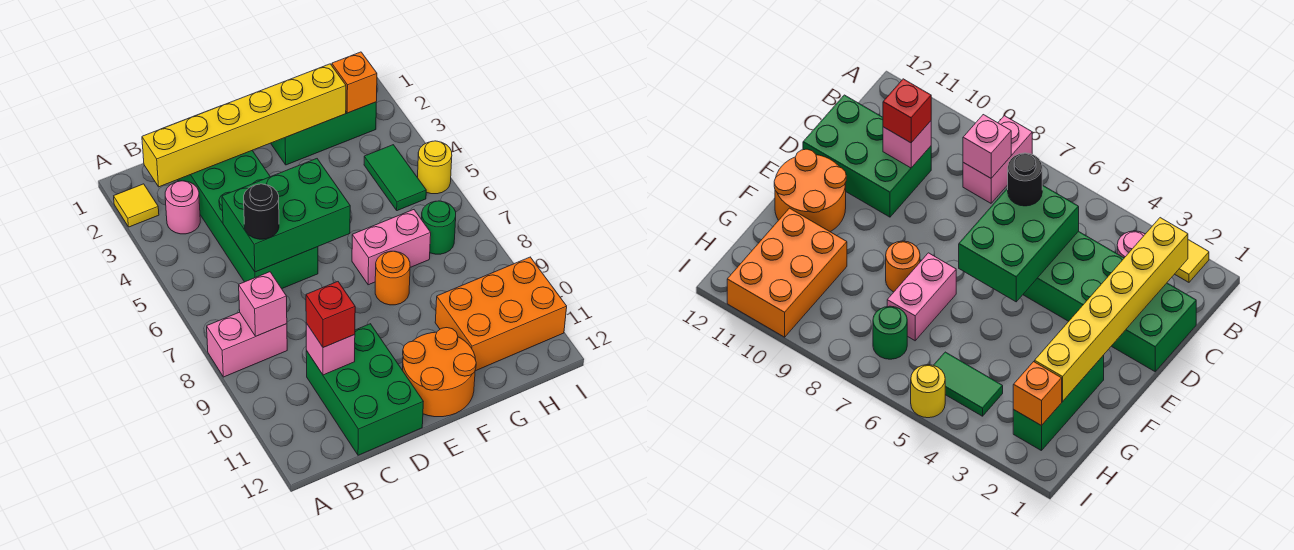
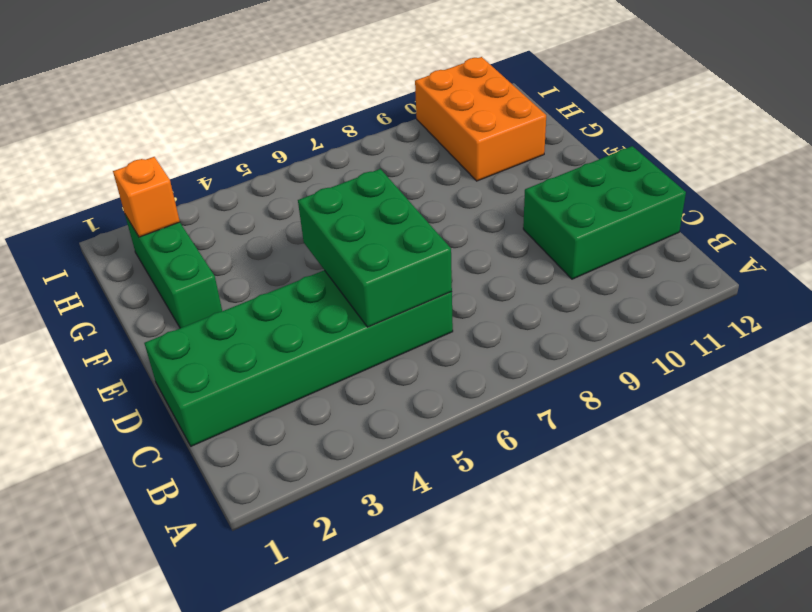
none -> yellow 1x1 tile [114,184,159,227]
none -> pink 1x2 brick [207,312,287,377]
none -> pink 1x1 round brick [165,181,200,234]

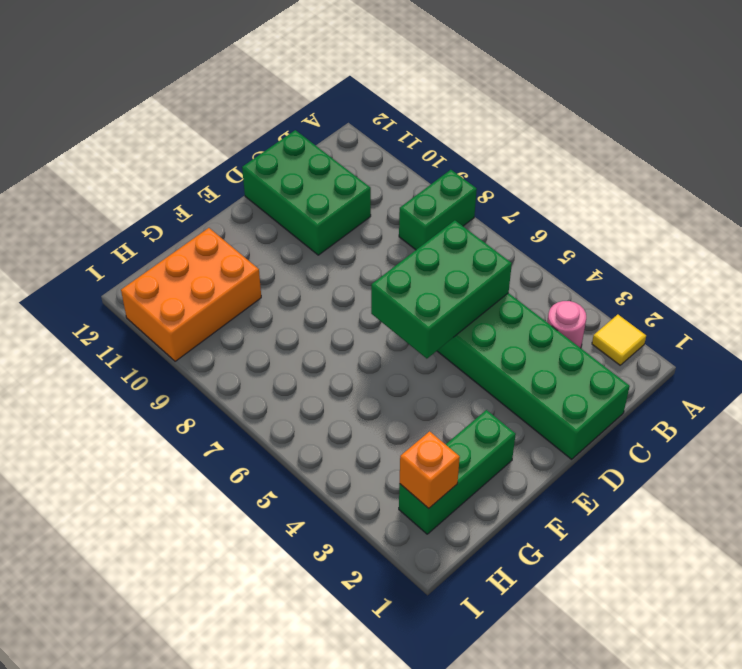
green 1x2 brick [399,170,477,250] -> pink 1x2 brick [207,312,287,377]
none -> orange 2x2 round brick [403,328,476,417]
none -> pink 1x2 brick [352,210,431,285]
none -> orange 1x1 round brick [375,251,410,305]

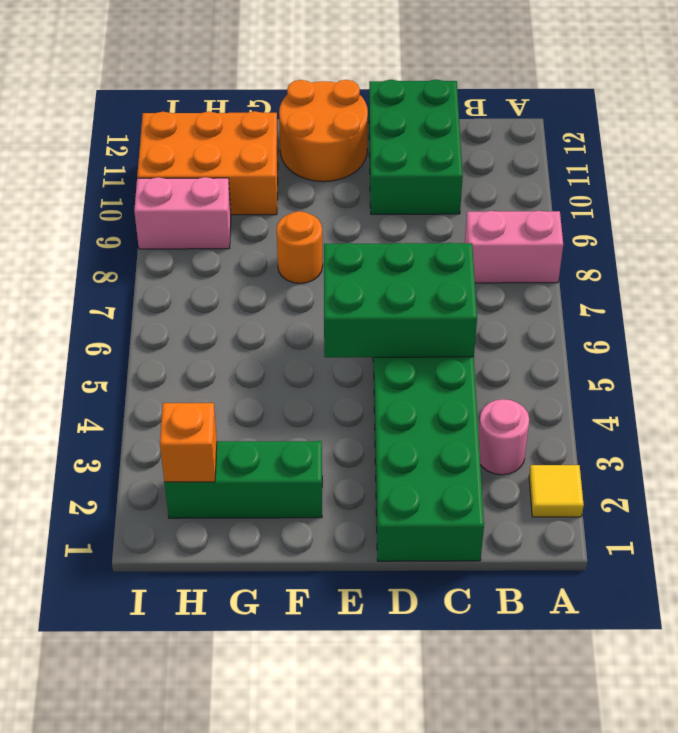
pink 1x2 brick [134,177,231,249] -> pink 1x2 brick moved to [352,210,431,285]
none -> green 1x2 tile [364,145,426,211]
none -> green 1x1 round brick [422,201,456,254]
none -> yellow 1x1 round brick [418,141,452,194]

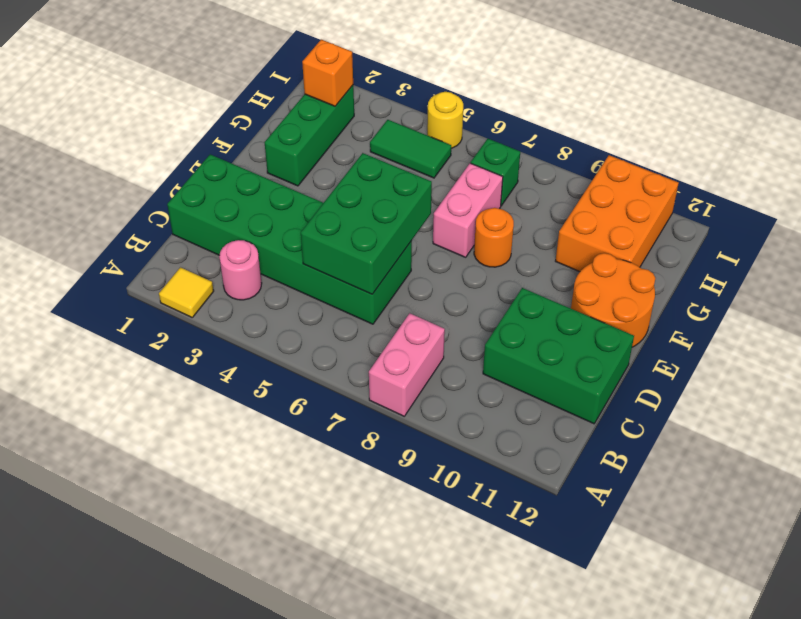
green 1x1 brick [471,139,520,206] -> green 1x1 round brick [422,201,456,254]
none -> yellow 1x6 brick [142,64,346,187]
none -> pink 1x1 brick [239,272,287,336]
none -> pink 1x1 brick [306,323,355,375]

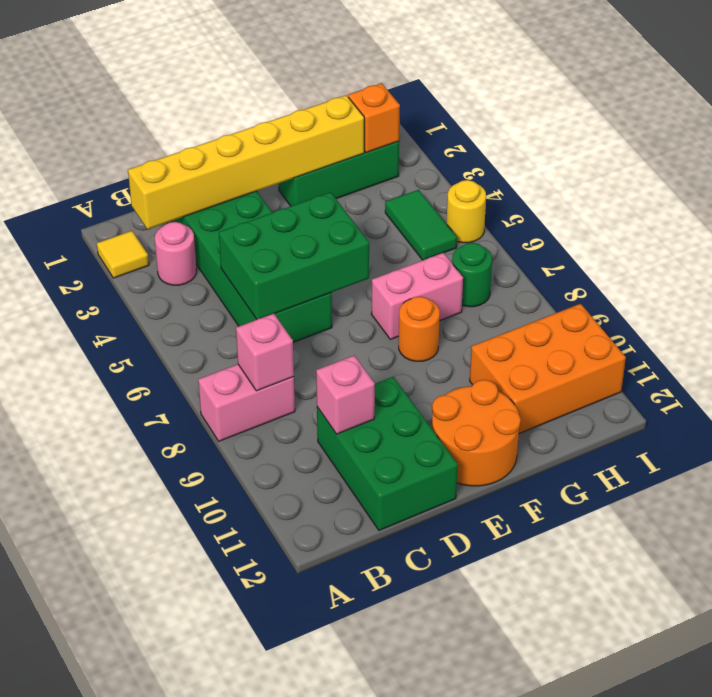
none -> black 1x1 round brick [244,184,279,239]
none -> red 1x1 brick [306,282,355,348]

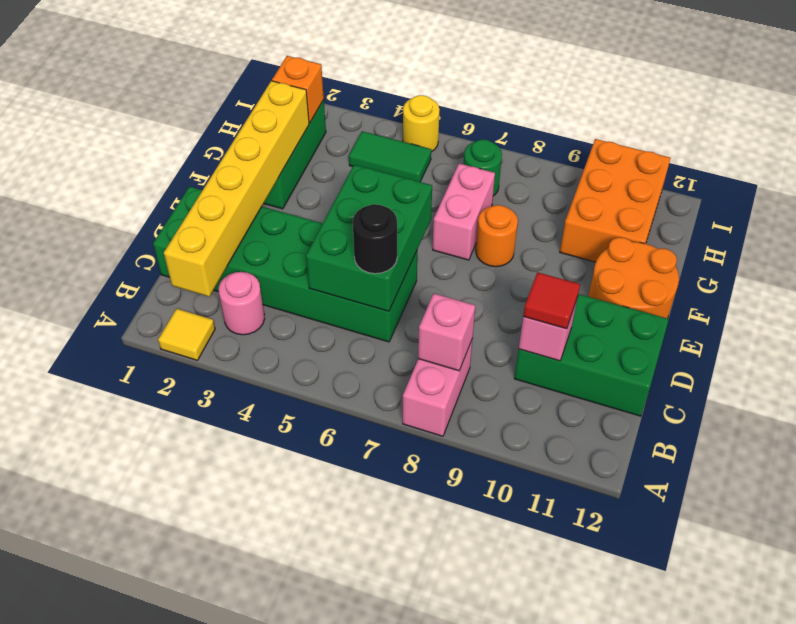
red 1x1 tile [523,272,580,329] -> red 1x1 brick [306,282,355,348]

